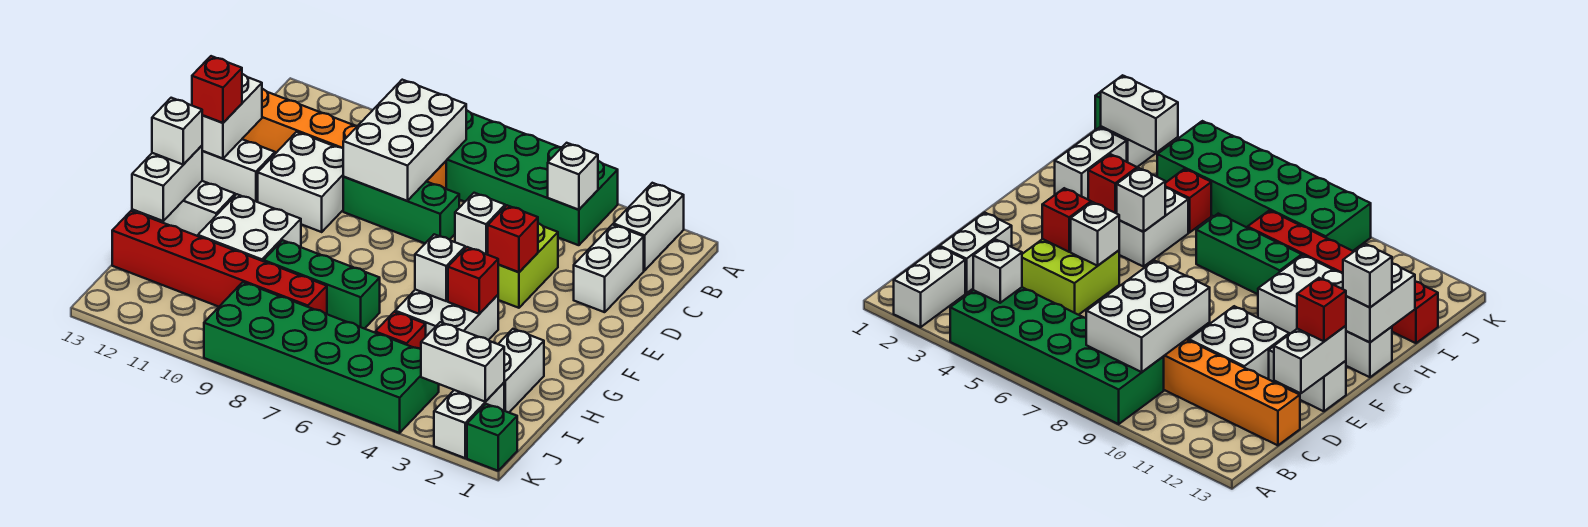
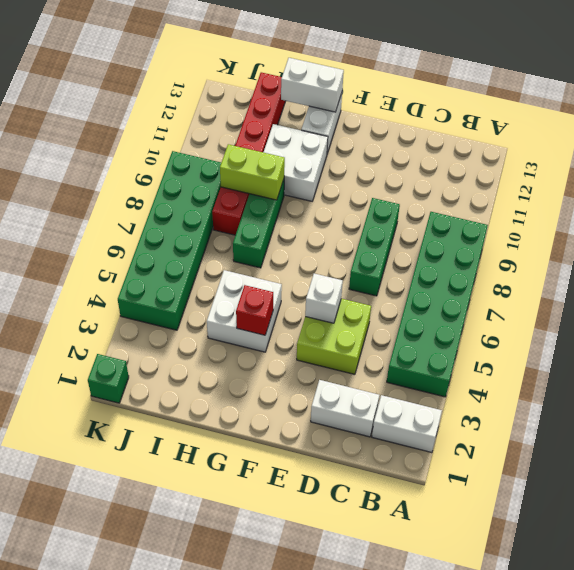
lime 1x2 brick [220,144,285,200] -> none
none -> orange 1x6 brick [242,89,446,189]
none -> white 2x2 brick [258,132,344,232]
none -> white 1x2 brick [202,139,275,202]

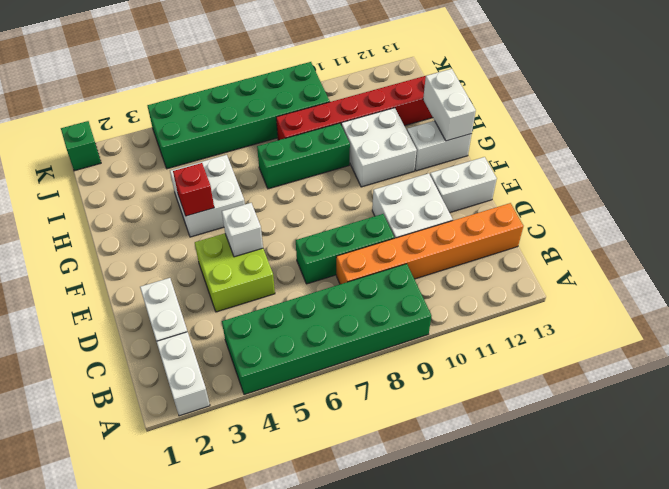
none -> white 1x2 brick [499,329,544,412]
none -> red 1x1 brick [375,312,426,349]
none -> white 1x2 brick [434,383,504,458]

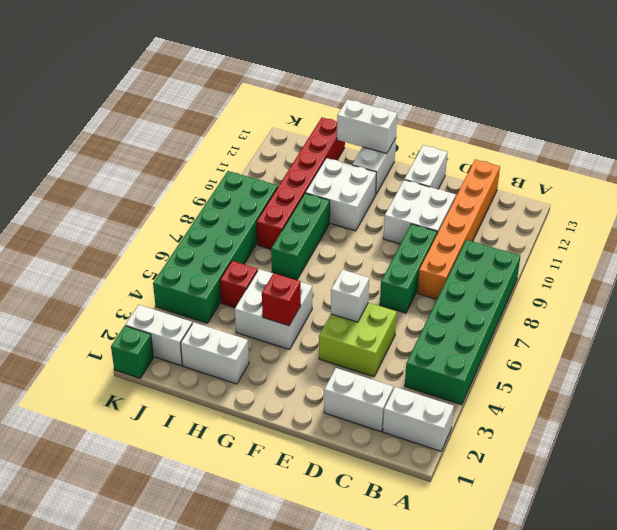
none -> white 1x1 brick [548,143,598,210]
none -> white 2x3 brick [343,80,466,201]
none -> white 1x2 brick [202,74,262,158]

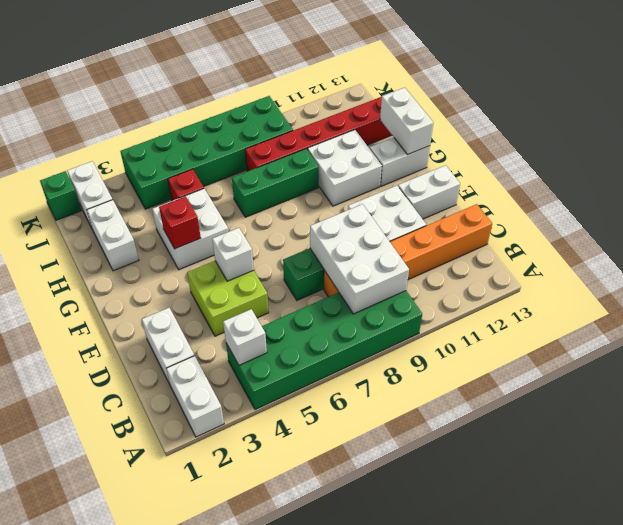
none -> white 1x2 brick [202,74,262,158]
none -> red 1x1 brick [488,205,538,272]
none -> white 1x1 brick [415,234,465,301]

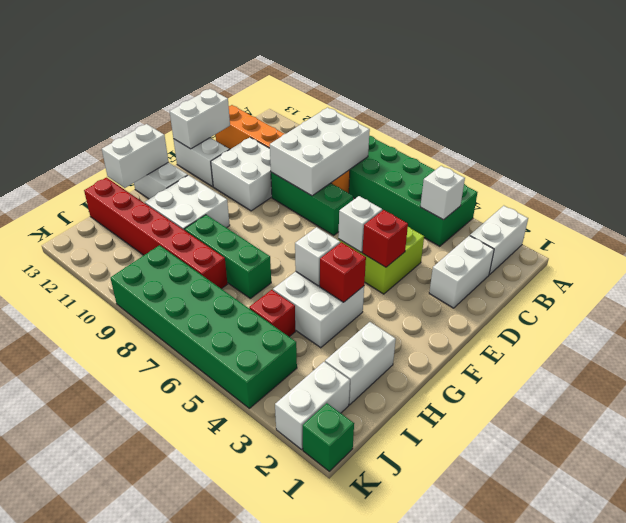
none -> white 1x2 brick [421,322,504,402]
none -> red 1x1 brick [192,56,242,123]
none -> white 1x1 brick [152,98,202,165]

